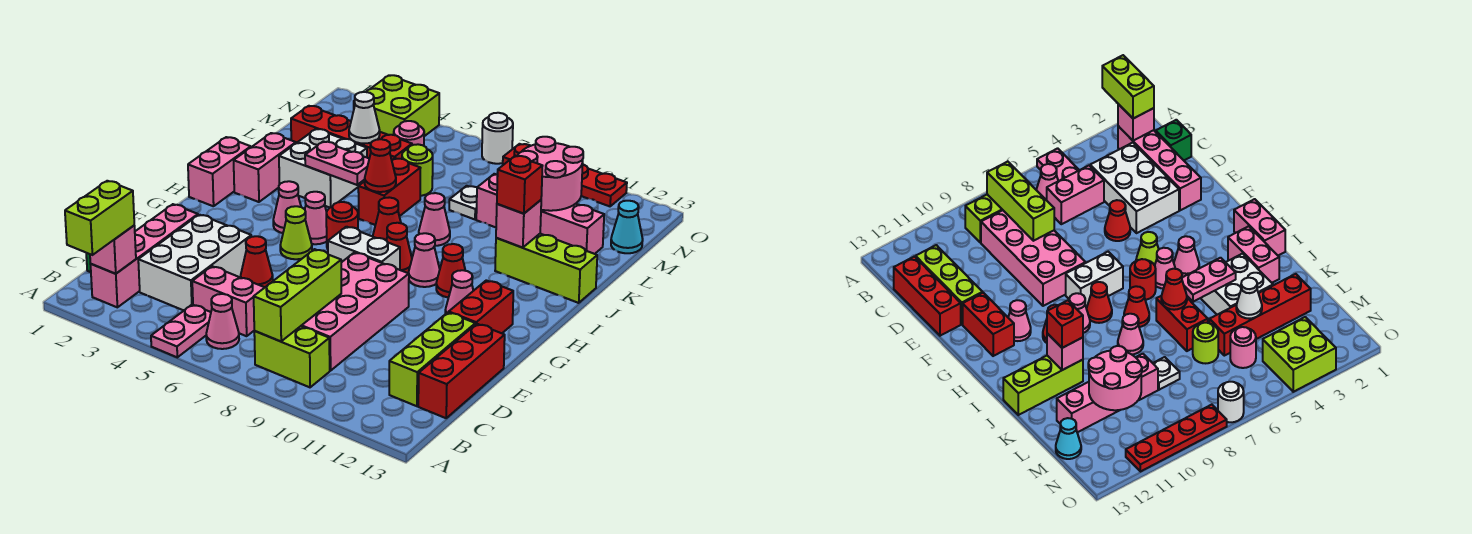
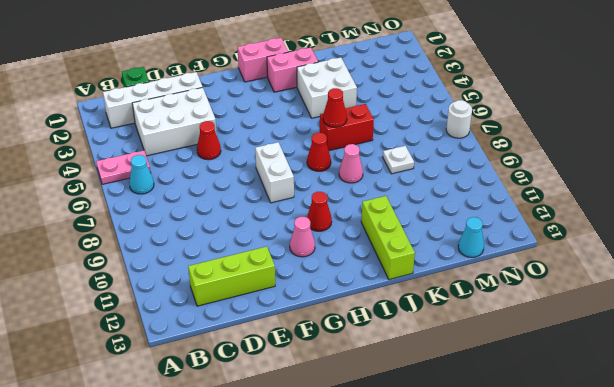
white 1x4 brick [103,72,202,128] -> pink 1x4 brick [91,204,198,307]
cyan 1x1 cone [129,155,154,194] -> pink 1x1 cone [206,294,239,349]
none -> lime 1x2 brick [254,326,330,387]
none -> pink 1x2 brick [192,266,265,336]
none -> pink 2x4 brick [301,252,409,371]
none -> red 1x3 brick [418,324,505,418]

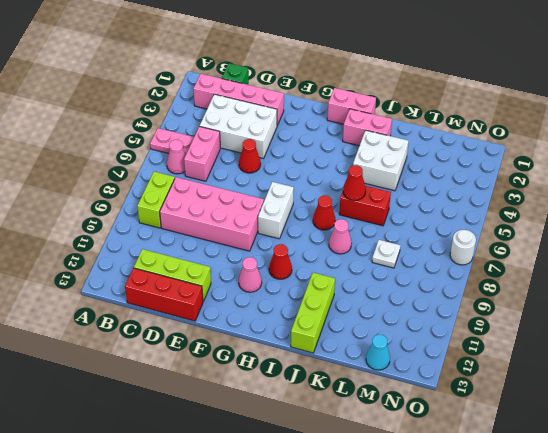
none -> red 1x2 brick [449,280,513,333]
none -> lime 1x1 cone [280,206,312,259]
none -> pink 1x1 cone [273,181,301,233]
none -> pink 1x1 cone [305,192,327,244]

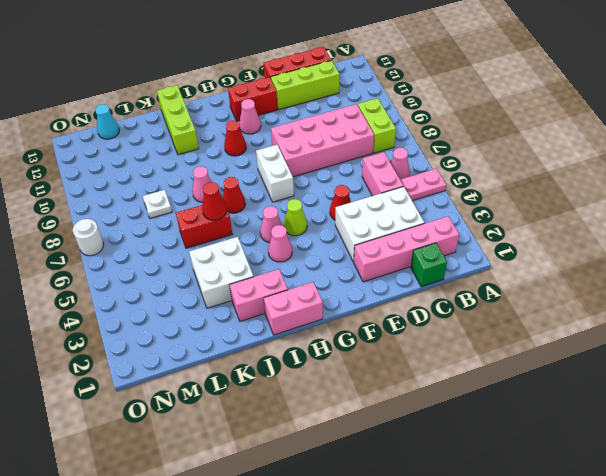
none -> red 1x1 round brick [326,202,358,249]
none -> red 1x1 cone [386,223,412,273]
none -> pink 1x1 cone [408,233,440,287]
none -> red 1x4 brick [291,106,412,160]

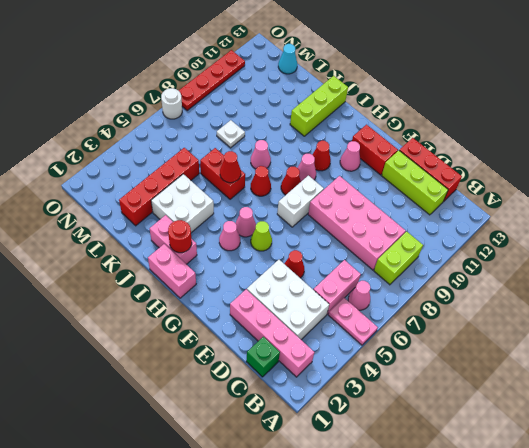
red 1x1 round brick [168,220,192,253] -> red 1x1 round brick moved to [326,202,358,249]
none -> lime 1x1 round brick [402,144,433,196]
none -> pink 1x4 brick [476,174,604,254]
none -> pink 1x1 round brick [394,121,424,146]
none -> lime 2x2 brick [354,75,439,136]

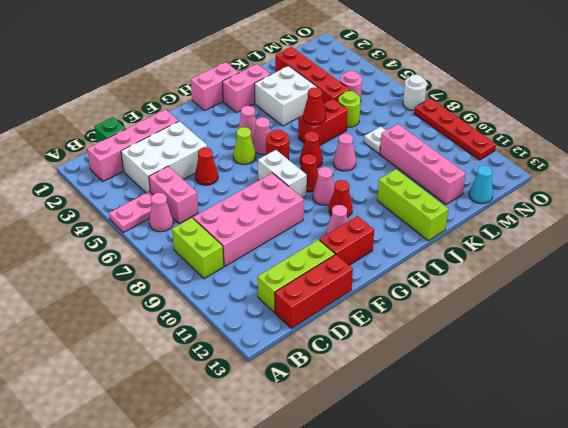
none -> lime 2x2 brick [354,75,439,136]
none -> pink 1x1 brick [90,226,136,274]
none -> lime 1x3 brick [254,249,341,341]
none -> pink 1x2 plate [305,141,369,185]

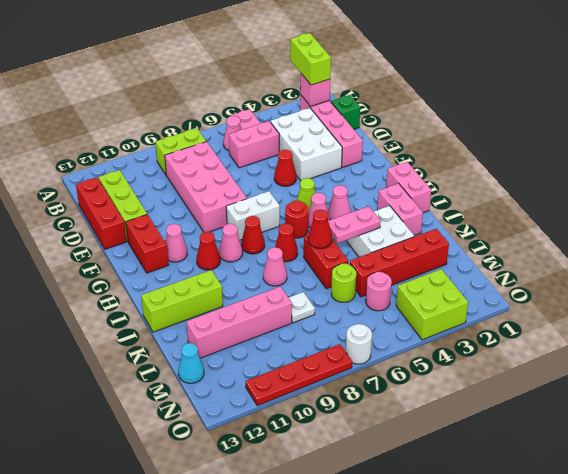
none -> lime 1x3 brick [254,249,341,341]
none -> pink 1x1 brick [496,200,541,248]
none -> white 1x1 cone [349,92,380,144]
none -> pink 2x2 round brick [518,137,583,211]

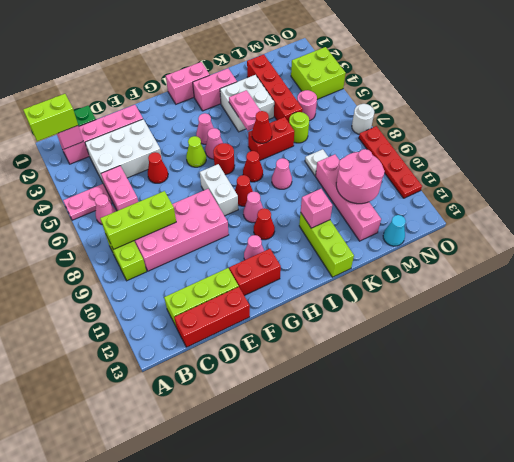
none -> white 1x1 cone [349,92,380,144]
none -> red 1x1 brick [497,156,542,214]

